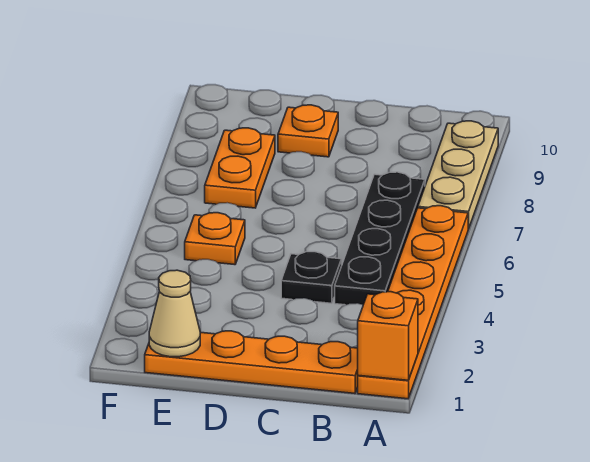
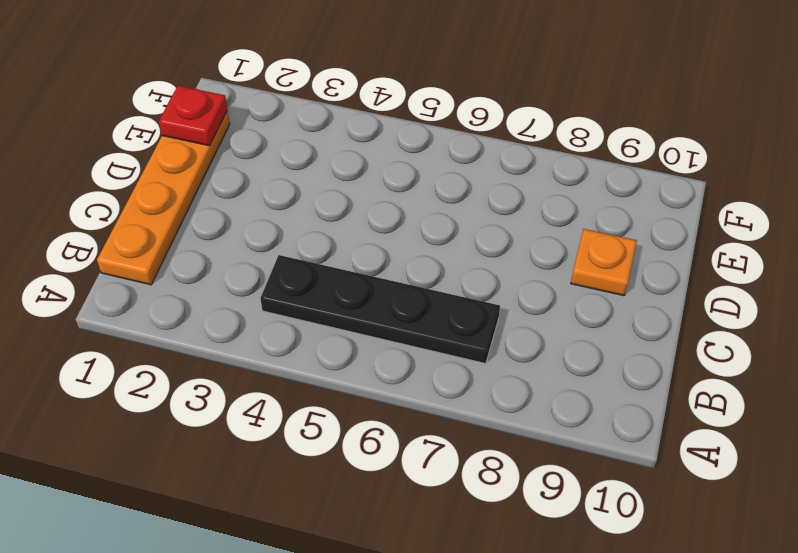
red 1x1 plate [159,86,227,146] -> tan 1x1 cone [149,270,200,357]
none -> orange 1x6 plate [358,206,468,399]
none -> tan 1x3 plate [418,121,498,229]

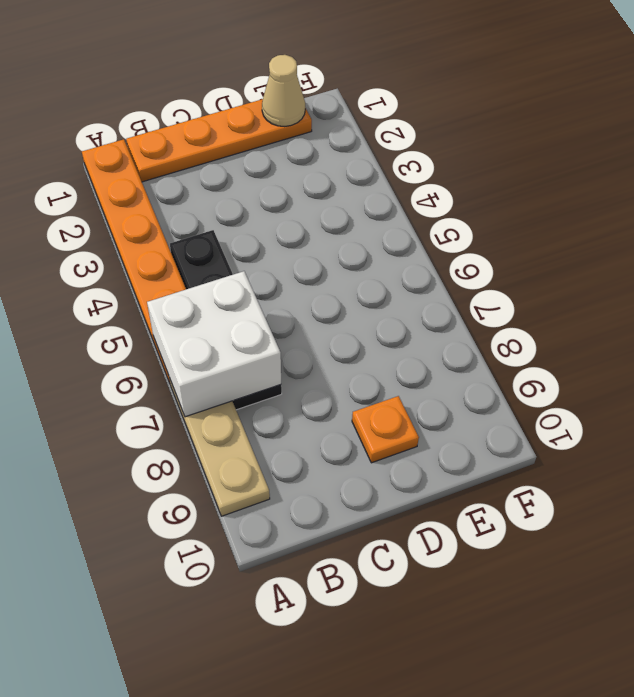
white 2x2 brick [147,271,281,417] -> none
none -> black 1x1 plate [281,252,342,303]
none -> orange 1x1 plate [185,213,245,265]

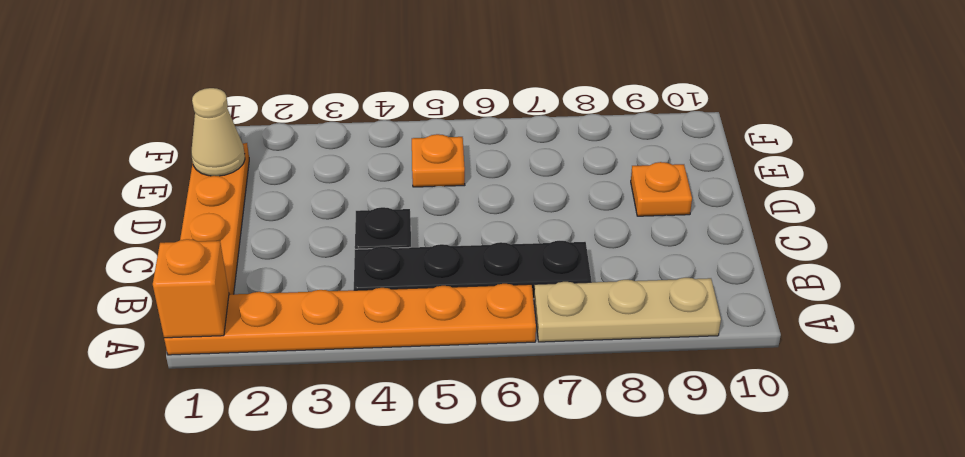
none -> orange 1x2 plate [205,128,275,208]

